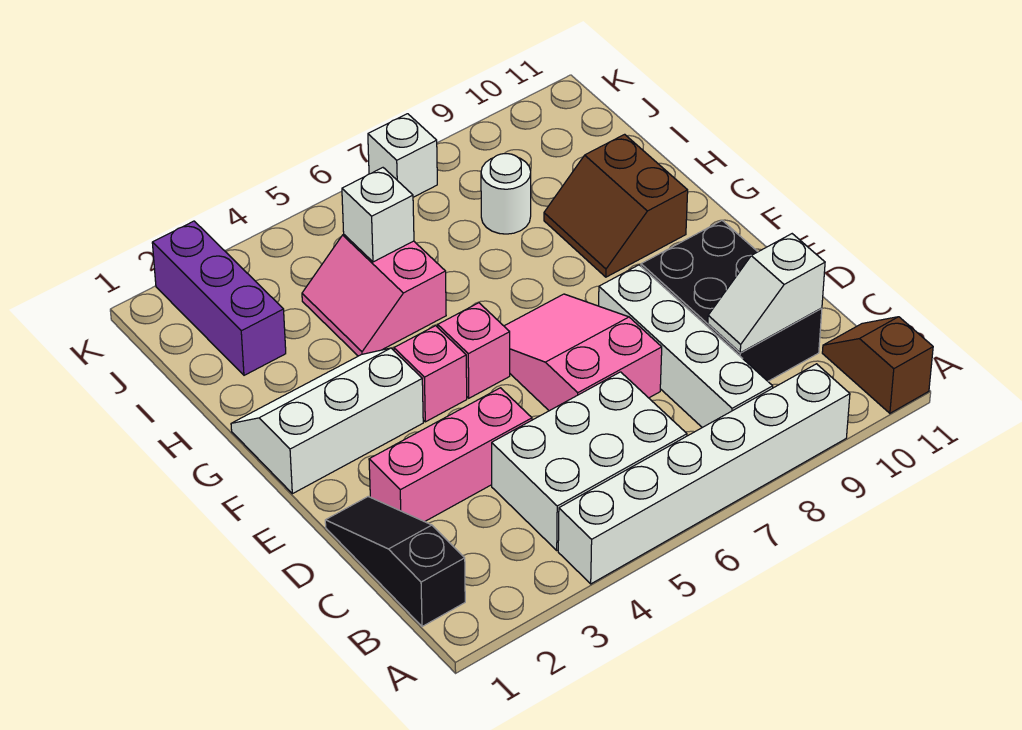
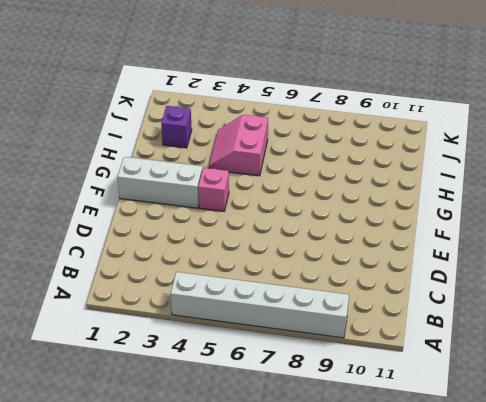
purple 1x1 brick [161,106,192,148] -> purple 1x3 brick [152,221,286,375]
none -> brown 1x2 slope [822,317,933,413]
none -> black 1x3 slope [325,497,465,627]
none -> white 2x3 brick [492,372,687,550]

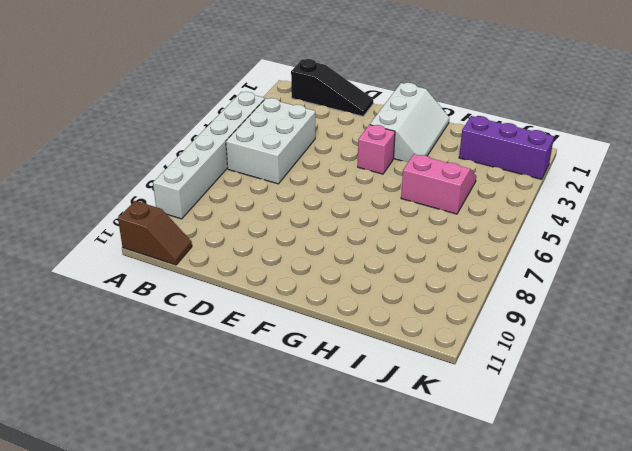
none -> white 1x4 brick [599,265,773,428]
none -> black 2x3 brick [641,220,822,381]
none -> pink 1x3 brick [369,388,532,522]

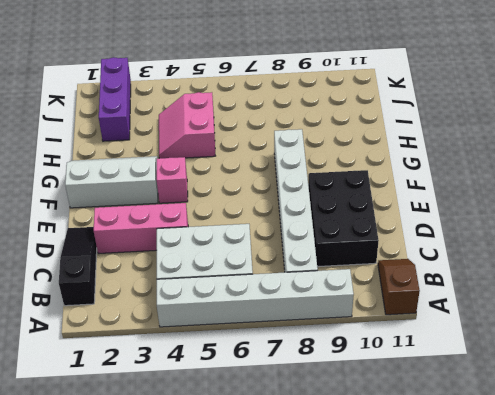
white 1x6 brick [274,129,318,272] -> white 1x4 brick [599,265,773,428]
none -> pink 2x3 slope [504,294,662,411]
none -> pink 1x1 brick [438,303,510,398]
none -> brown 2x2 slope [544,134,688,277]

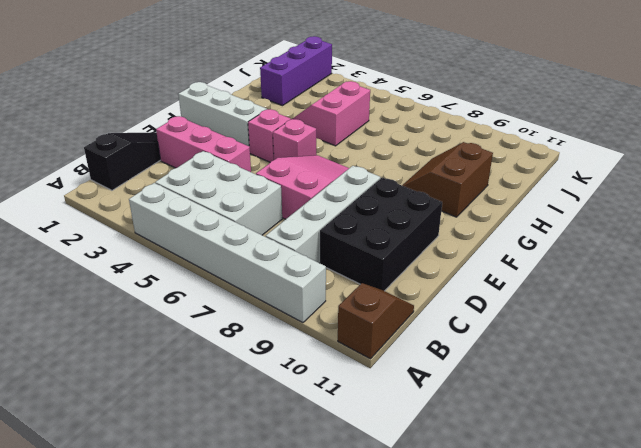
none -> white 1x1 round brick [481,154,531,234]
none -> white 1x1 brick [368,114,437,197]
none -> white 1x2 slope [708,234,825,353]

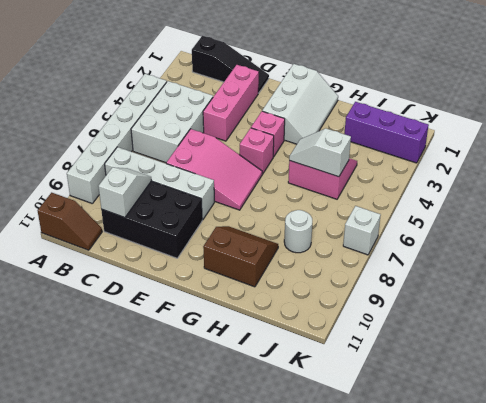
white 1x2 slope [289,129,351,177] -> white 1x1 brick [342,168,414,262]

